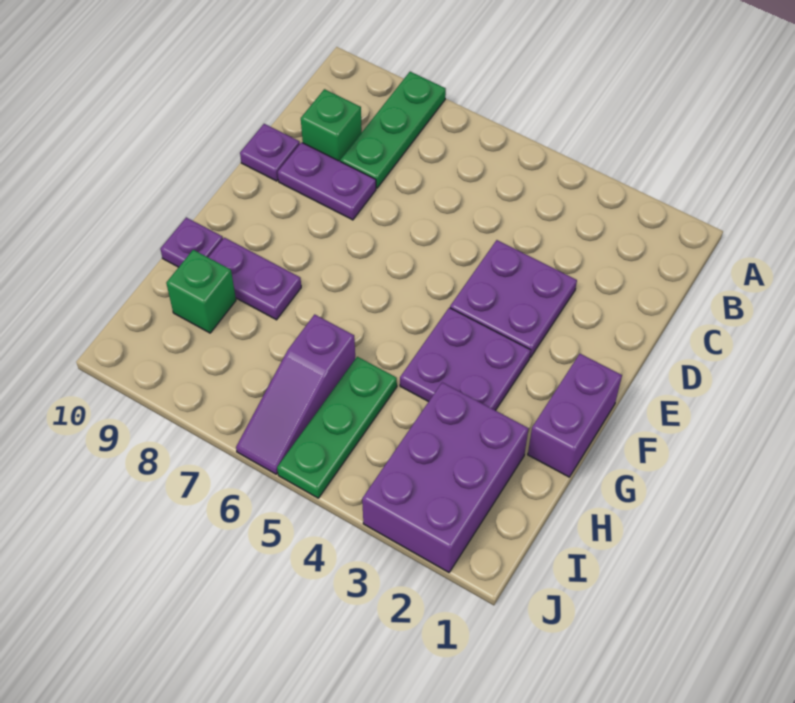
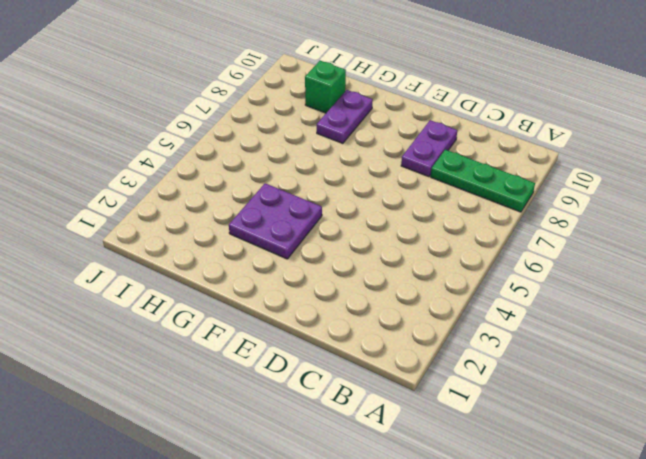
none -> green 1x1 brick [301,89,362,161]
none -> purple 2x2 plate [450,240,577,357]
none -> purple 1x1 plate [240,124,300,181]

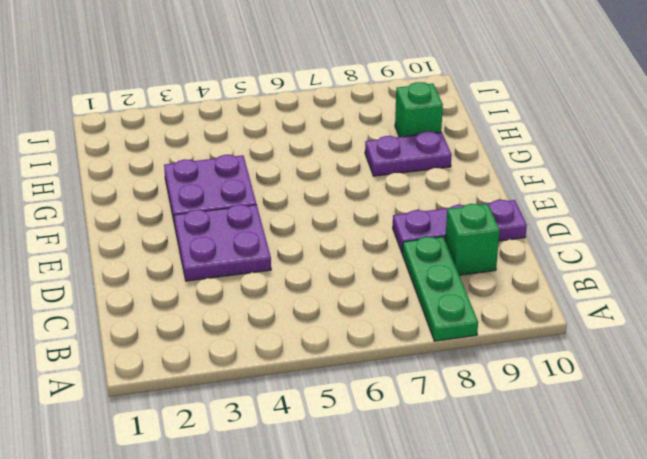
none -> purple 1x2 brick [528,354,622,477]
none -> purple 1x1 plate [160,217,223,267]
none -> purple 2x3 brick [362,382,529,572]

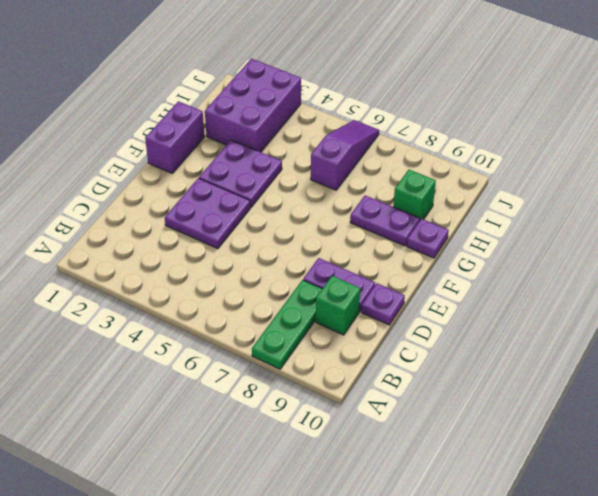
none -> green 1x3 plate [277,357,397,498]

